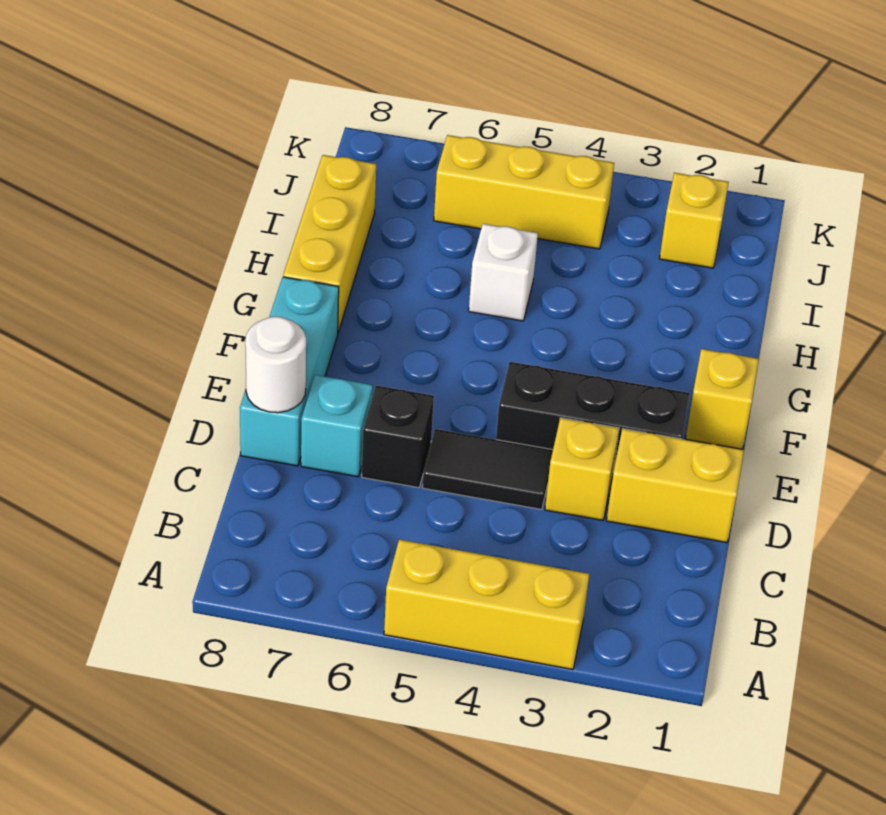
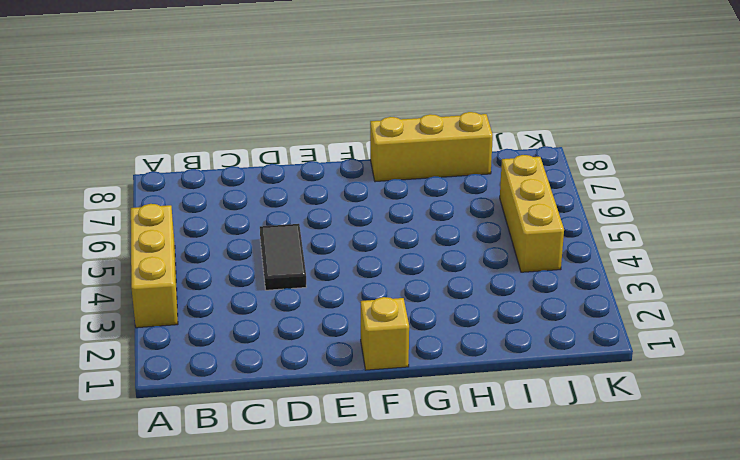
none -> yellow 1x2 brick [607,429,744,543]
none -> yellow 1x1 brick [545,418,619,520]
none -> black 1x1 brick [362,386,434,488]

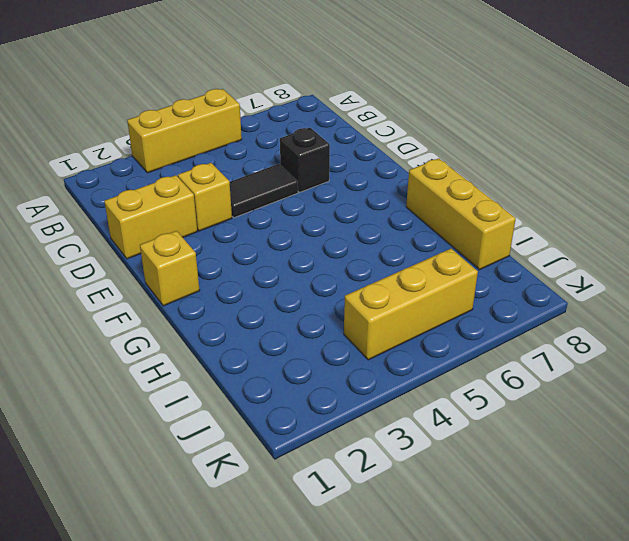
none -> cyan 1x1 brick [301,375,373,477]
none -> cyan 1x3 brick [240,277,339,466]
none -> black 1x3 brick [496,362,690,471]

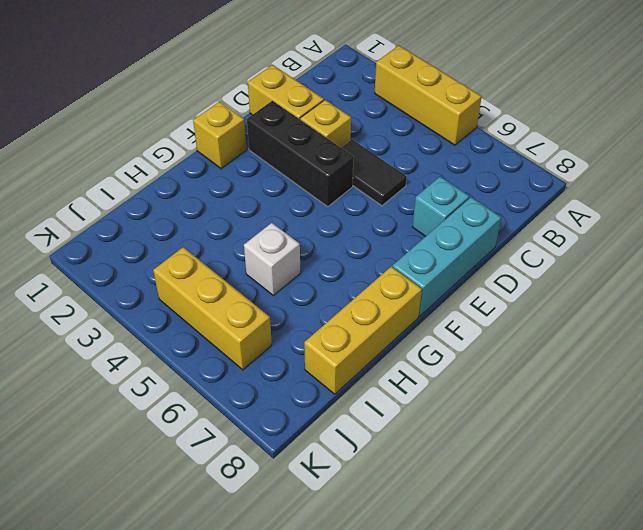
none -> black 1x1 brick [362,386,434,488]
none -> yellow 1x1 brick [660,173,729,268]
none -> white 1x1 round brick [245,317,306,413]

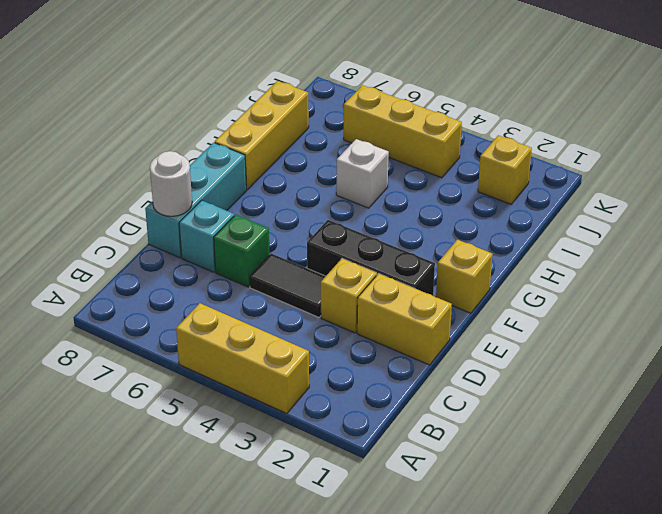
green 1x1 brick [214,215,270,287] -> black 1x1 brick [362,386,434,488]

